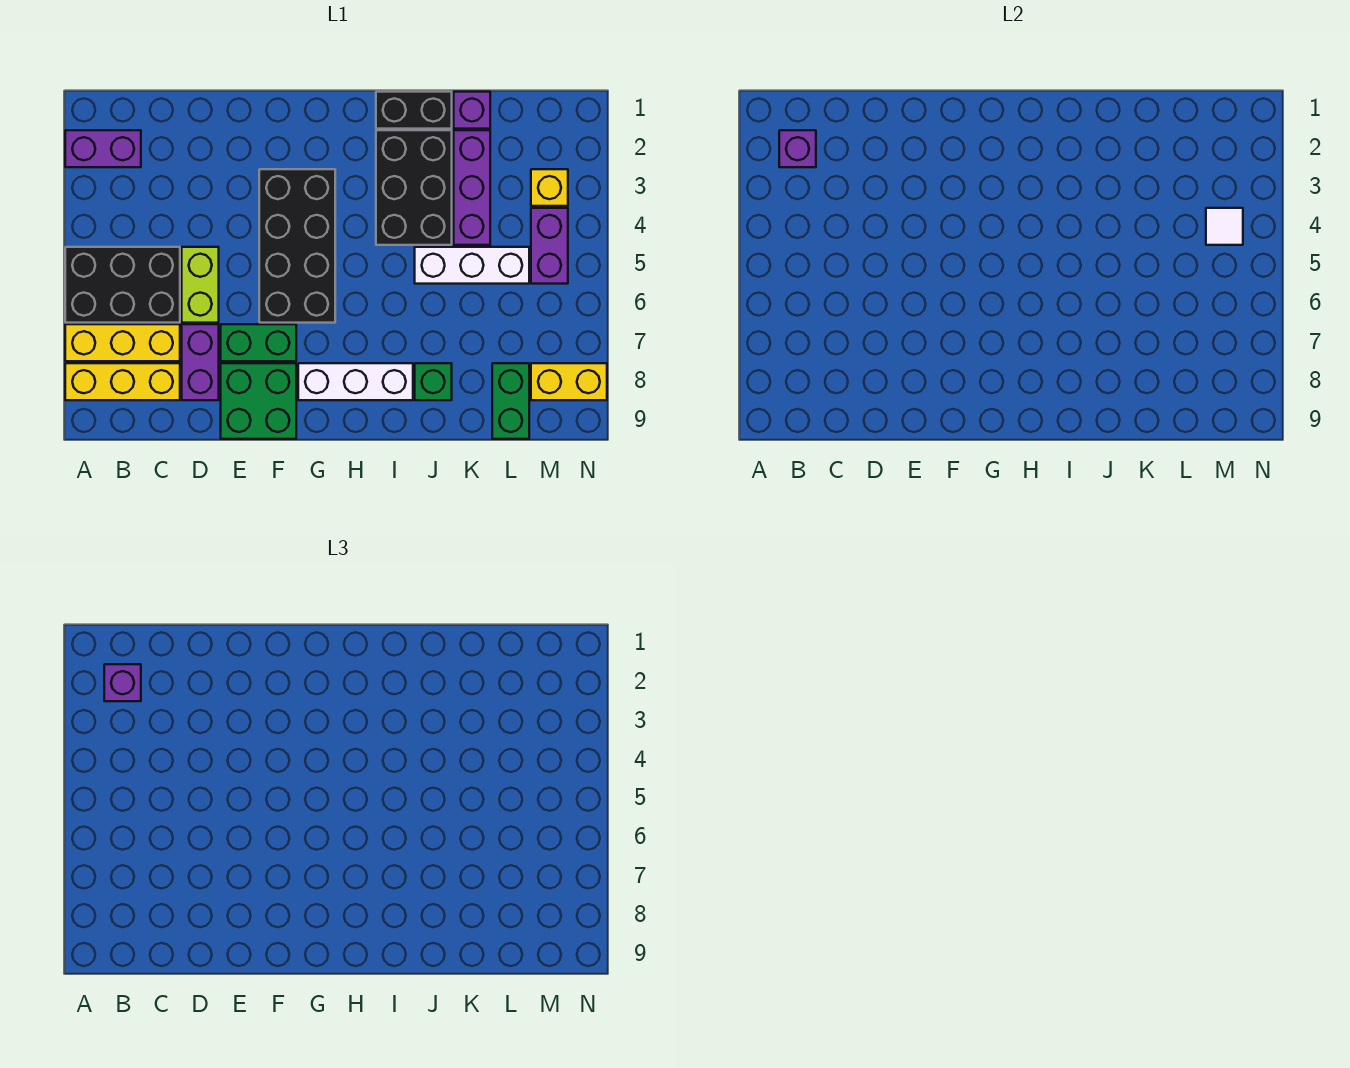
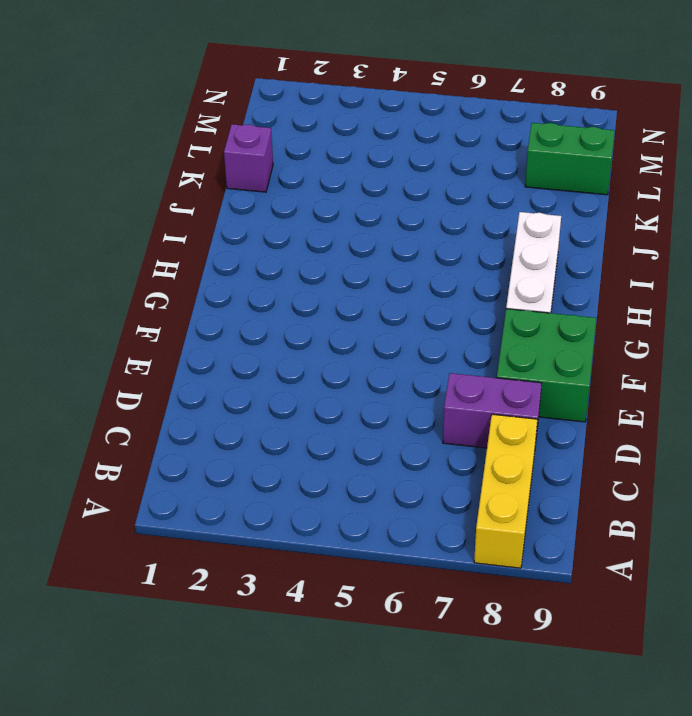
none -> purple 1x2 brick [65,130,141,167]
none -> black 2x3 brick [65,247,180,323]
none -> yellow 1x3 brick [65,324,180,361]

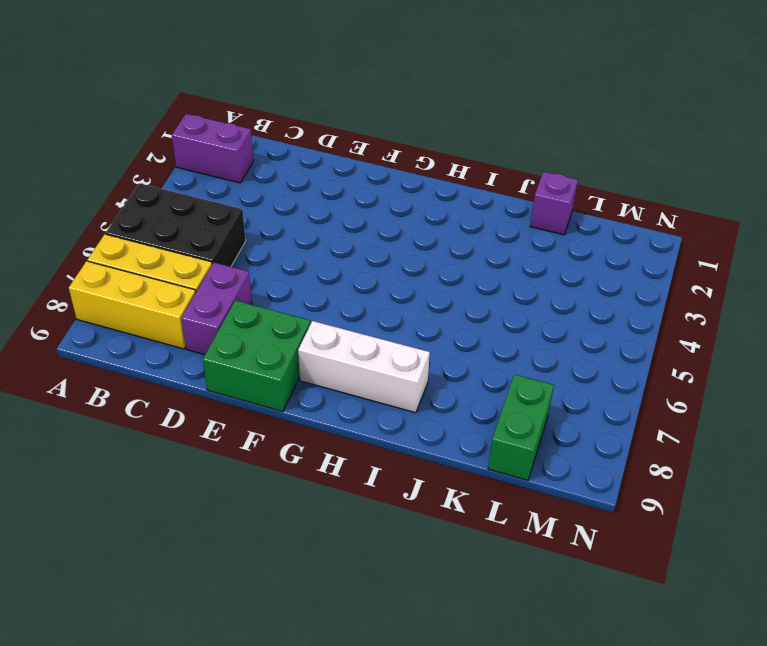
none -> lime 1x2 brick [182,247,219,323]
none -> green 1x2 brick [221,324,296,361]
none -> black 2x4 brick [259,169,335,323]

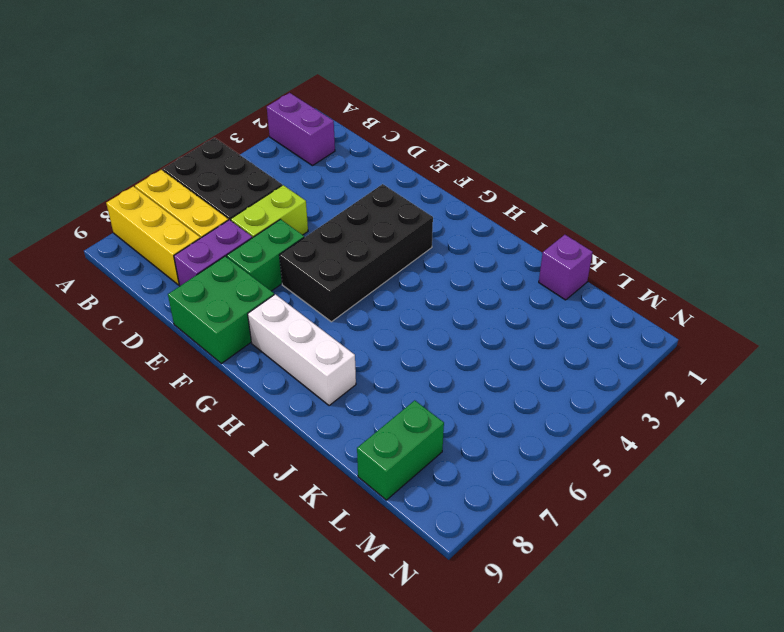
green 1x2 brick [227,219,304,291] -> green 1x2 brick turned to [221,324,296,361]
none -> black 1x2 brick [376,92,452,129]
none -> black 2x3 brick [376,130,452,245]
none -> white 1x3 brick [415,247,529,284]

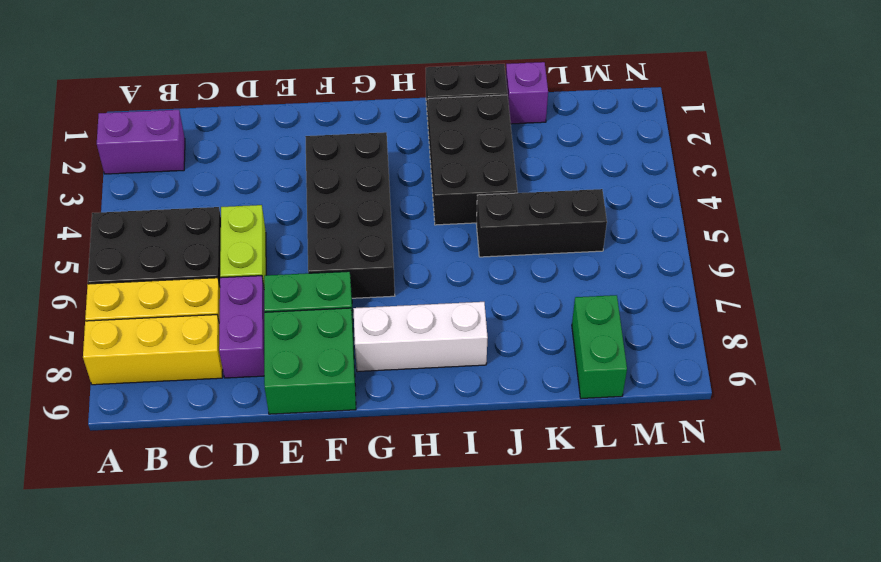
black 1x3 brick [476,189,607,257] -> white 1x3 brick [415,247,529,284]
none -> green 1x1 brick [415,363,452,400]
none -> purple 1x3 brick [454,130,490,245]
none -> yellow 1x1 brick [531,169,568,206]

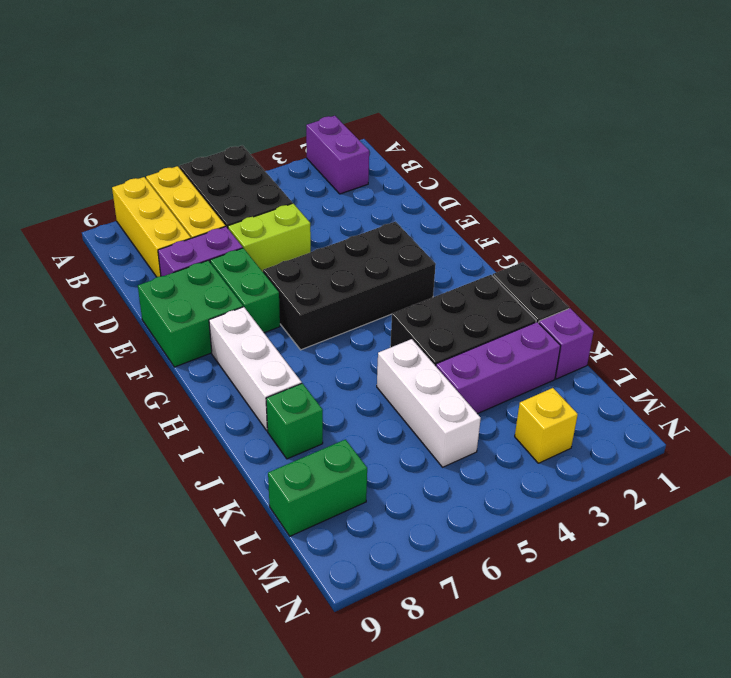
none -> purple 1x2 brick [531,208,568,284]
none -> yellow 1x2 brick [531,363,607,400]
none -> purple 1x1 brick [779,130,816,167]

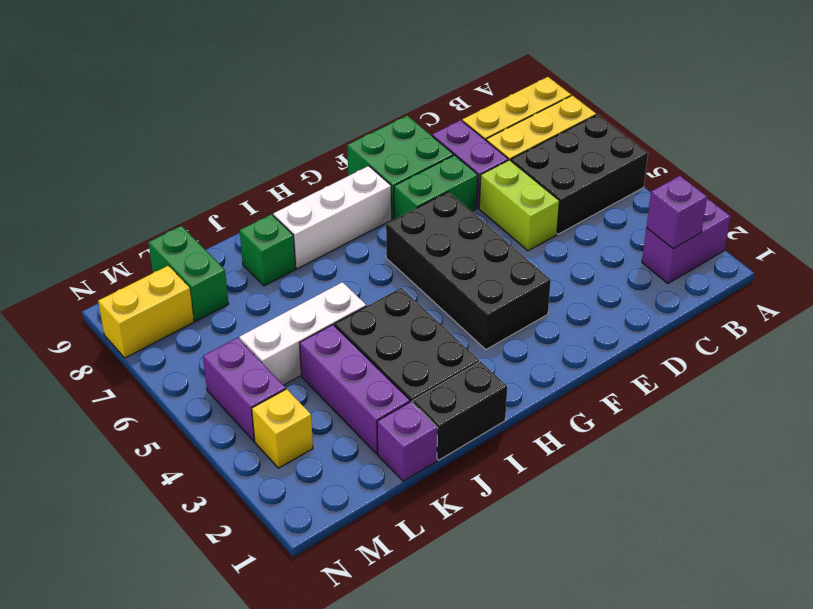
none -> white 1x1 tile [1206,208,1243,245]
none -> purple 1x1 brick [104,664,141,701]

